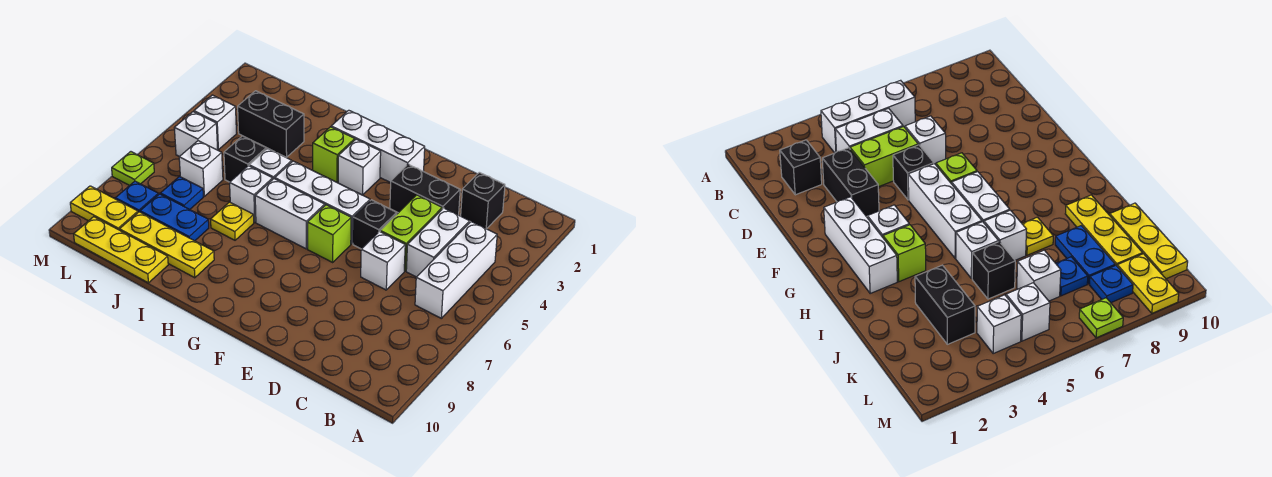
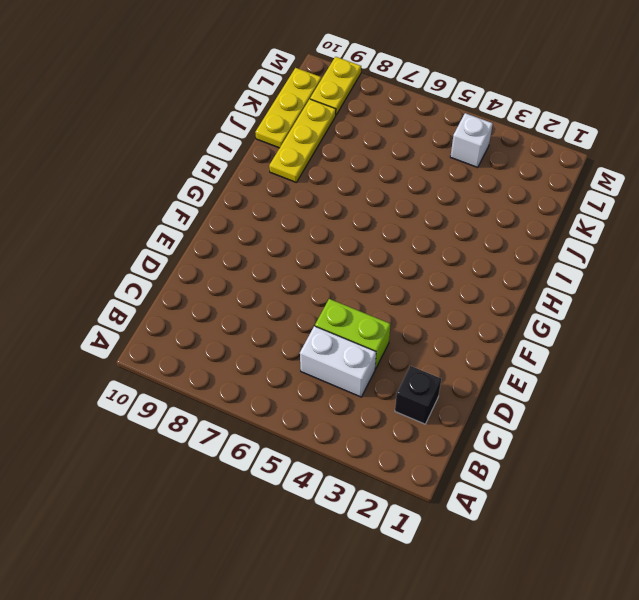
none -> white 1x3 brick [415,222,497,318]
none -> black 1x2 brick [390,164,460,215]
none -> white 1x1 brick [361,232,405,290]

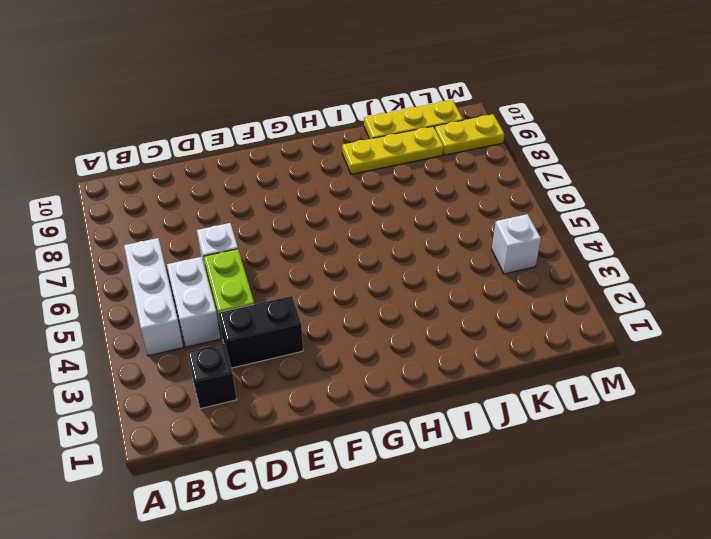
none -> black 1x1 brick [353,200,397,249]
none -> white 1x3 brick [331,110,425,183]
none -> white 1x3 brick [275,161,370,244]

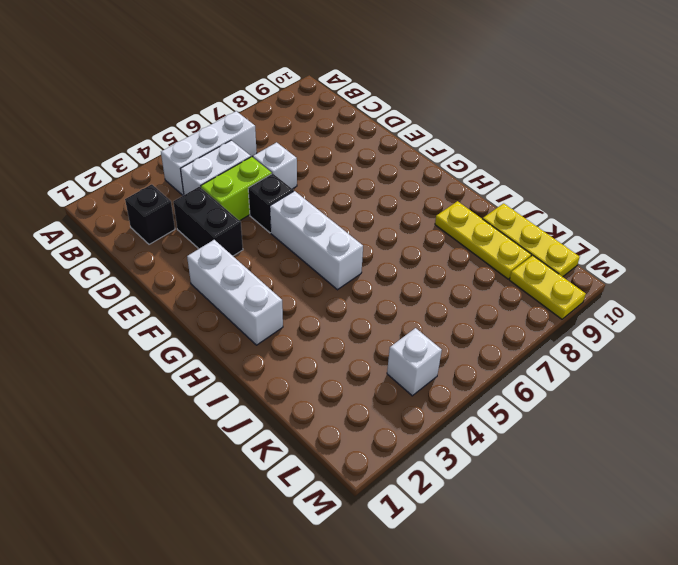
none -> lime 1x1 brick [308,205,351,262]
none -> white 1x1 brick [338,139,381,195]
none -> white 1x2 brick [255,179,325,249]

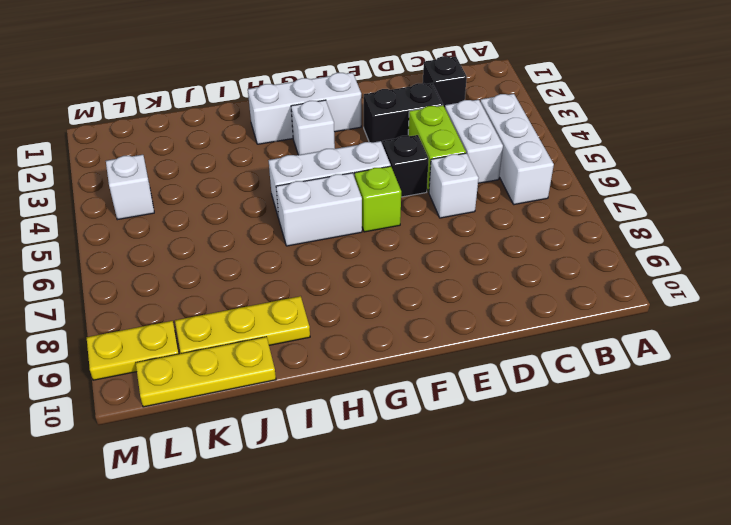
none -> lime 1x1 brick [313,127,355,182]
none -> white 1x1 brick [249,148,292,179]
none -> white 1x1 brick [230,166,273,222]

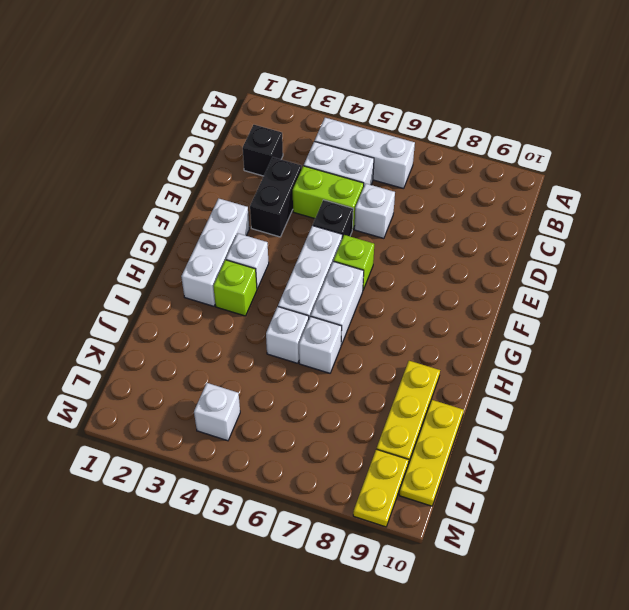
none -> yellow 1x1 plate [211,202,254,240]
none -> black 1x2 brick [238,91,304,158]
none -> black 1x1 brick [224,136,266,182]

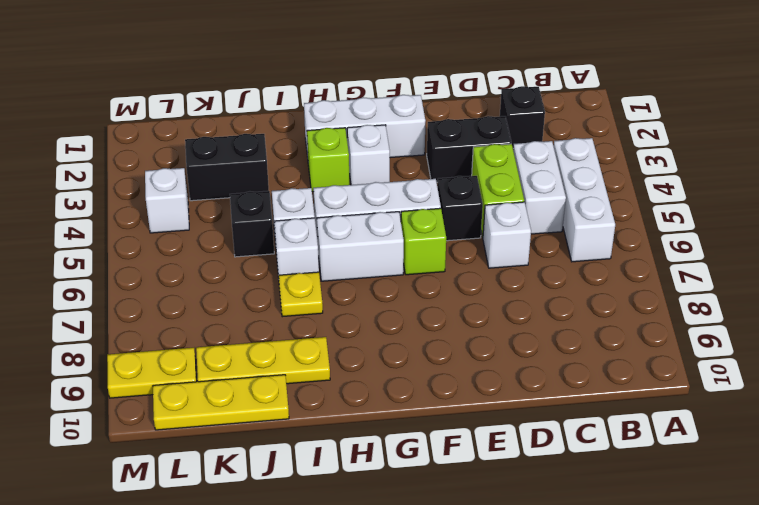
none -> blue 1x2 plate [140,194,209,241]
none -> white 1x1 brick [179,141,223,196]
none -> blue 1x1 plate [160,177,203,209]

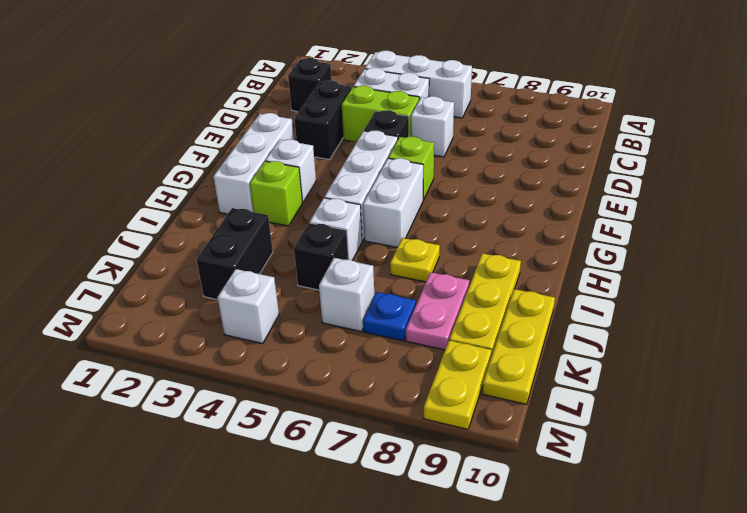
pink 1x2 plate [406,272,469,350] -> blue 1x2 plate [140,194,209,241]
none -> white 1x1 brick [230,166,273,222]
none -> white 1x1 brick [174,112,218,157]
none -> blue 1x1 plate [115,181,158,212]

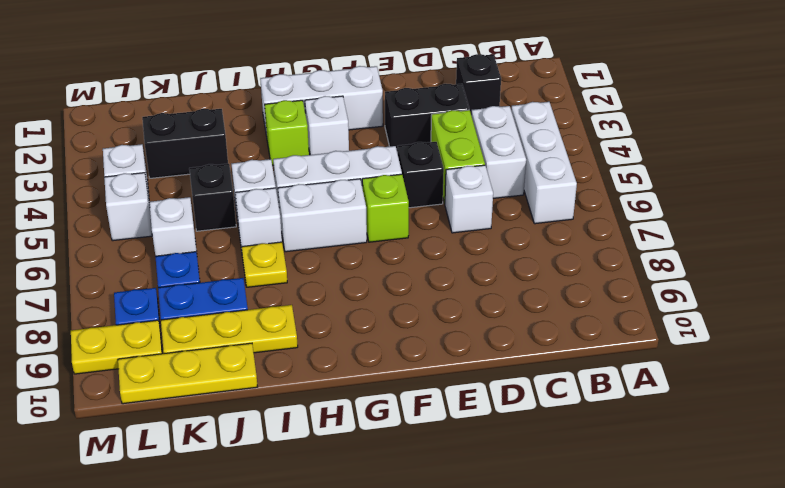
none -> lime 1x1 plate [112,152,154,186]

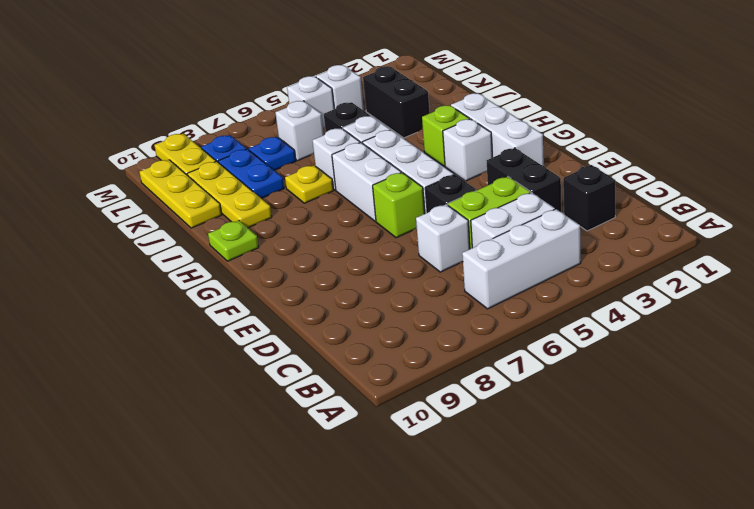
lime 1x1 plate [208,220,259,261] -> lime 1x1 plate moved to [112,152,154,186]

